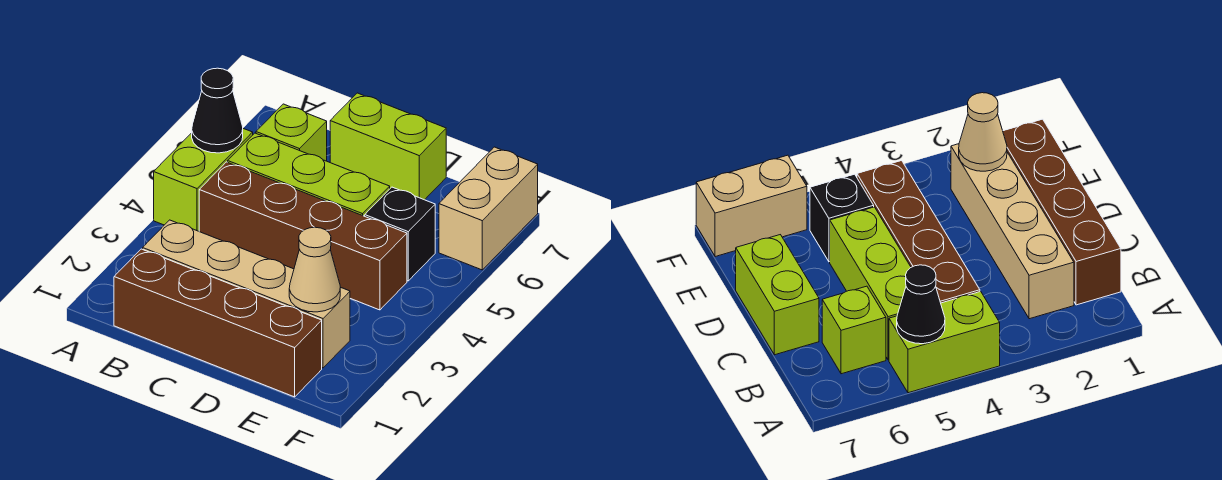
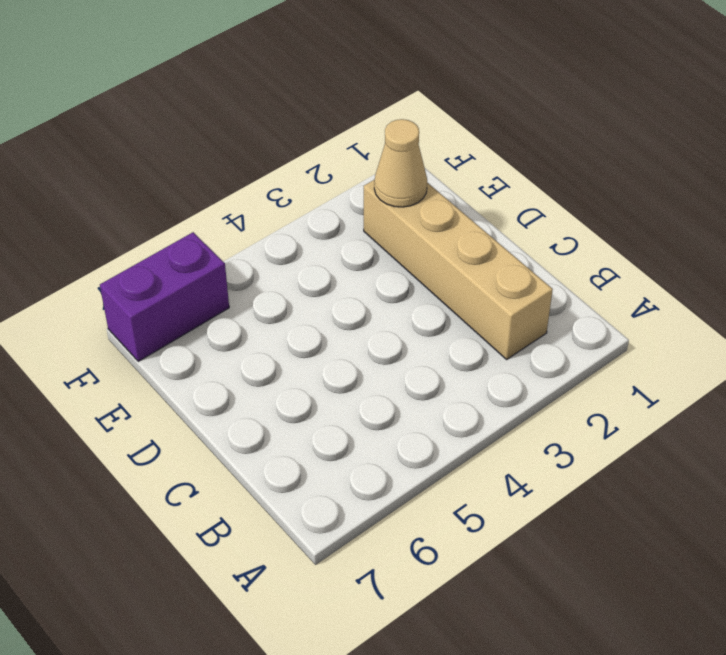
purple 1x2 brick [100,232,229,361] -> tan 1x2 brick [439,147,538,270]
none -> lime 1x2 brick [154,129,253,231]
none -> brown 1x4 brick [114,249,322,397]

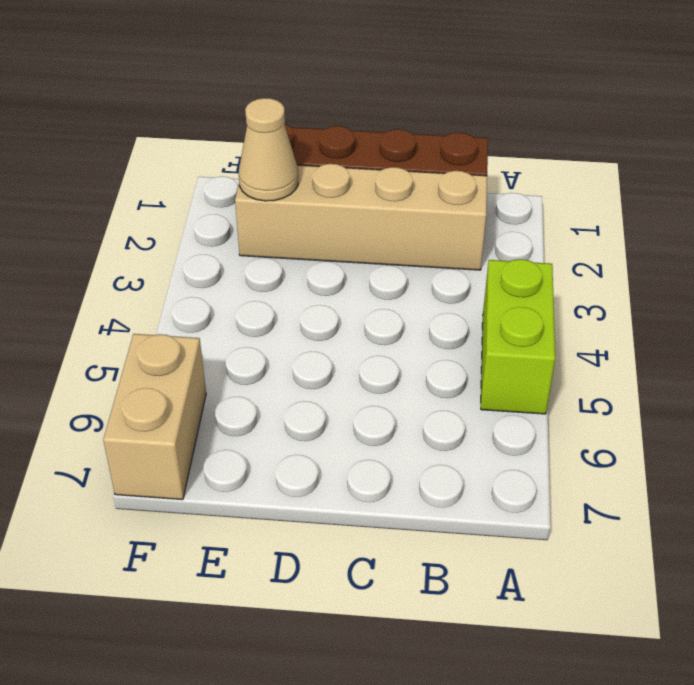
none -> brown 1x4 brick [199,162,407,310]
none -> lime 1x3 brick [228,133,390,216]

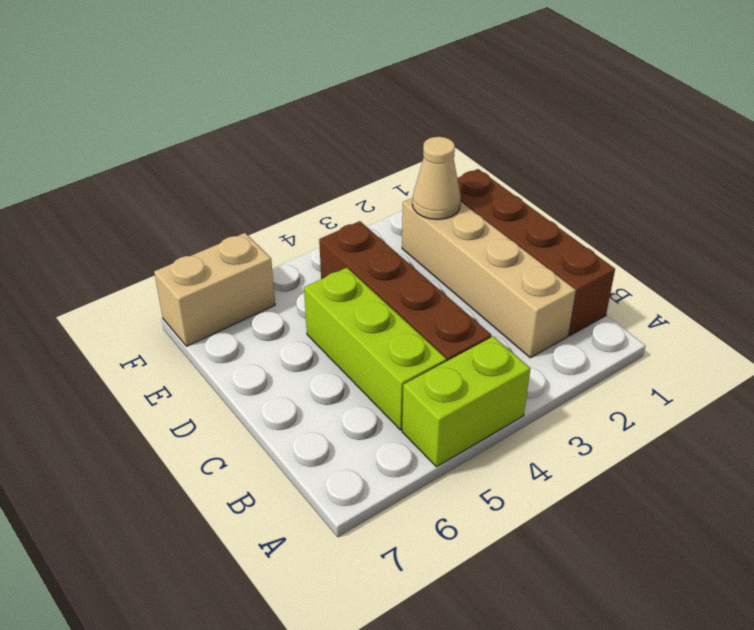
none -> lime 1x1 brick [256,104,327,161]
none -> lime 1x2 brick [330,93,446,200]

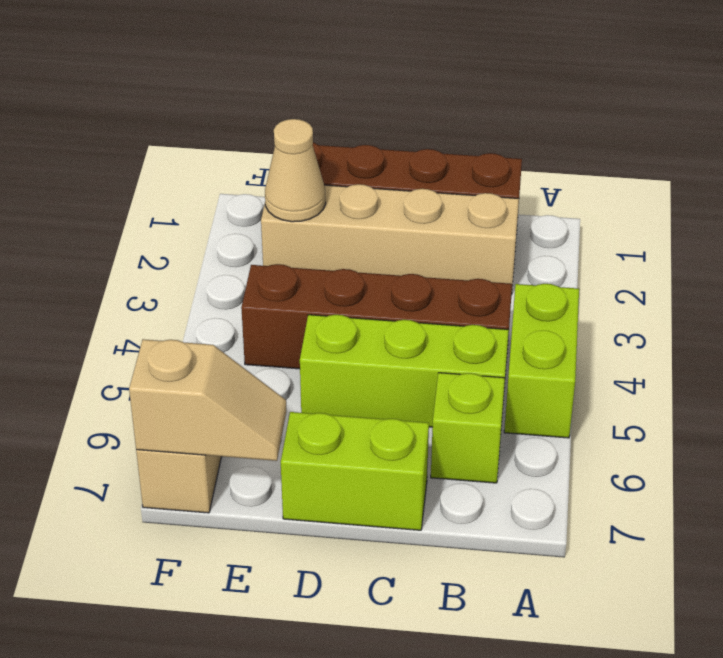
tan 1x2 slope [129,339,287,461] -> none
none -> black 1x1 brick [365,187,435,281]
none -> black 1x1 cone [192,68,243,153]

